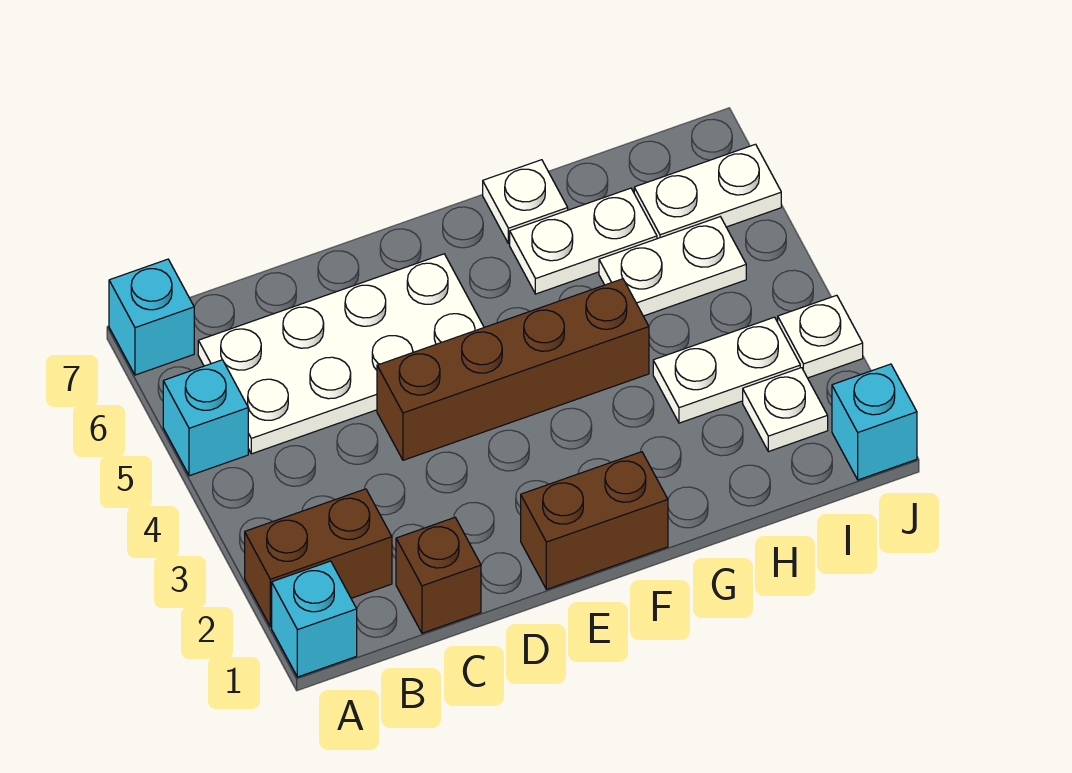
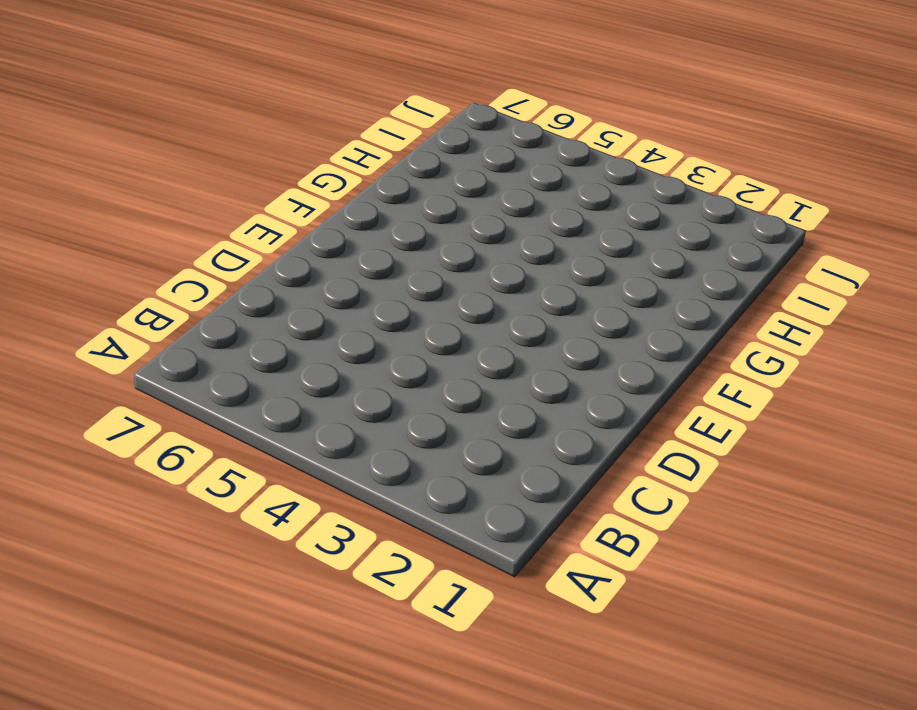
none -> cyan 1x1 brick [272,561,357,677]
none -> brown 1x2 brick [245,489,392,627]
none -> cyan 1x1 brick [163,360,248,476]

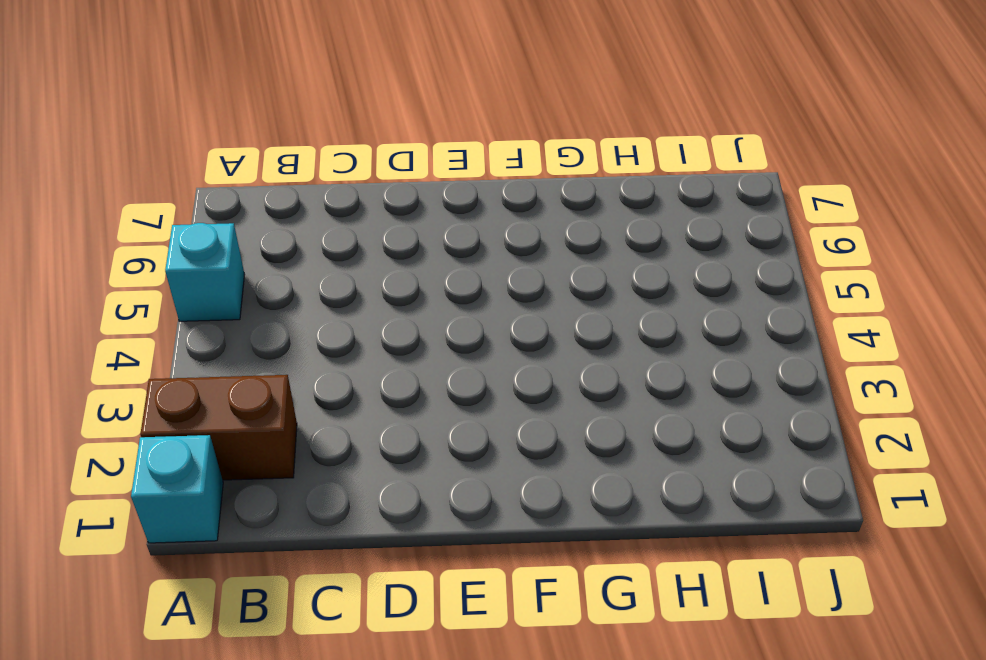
none -> cyan 1x1 brick [109,259,194,375]
none -> white 2x4 plate [198,254,484,454]
none -> brown 1x1 brick [396,518,481,633]

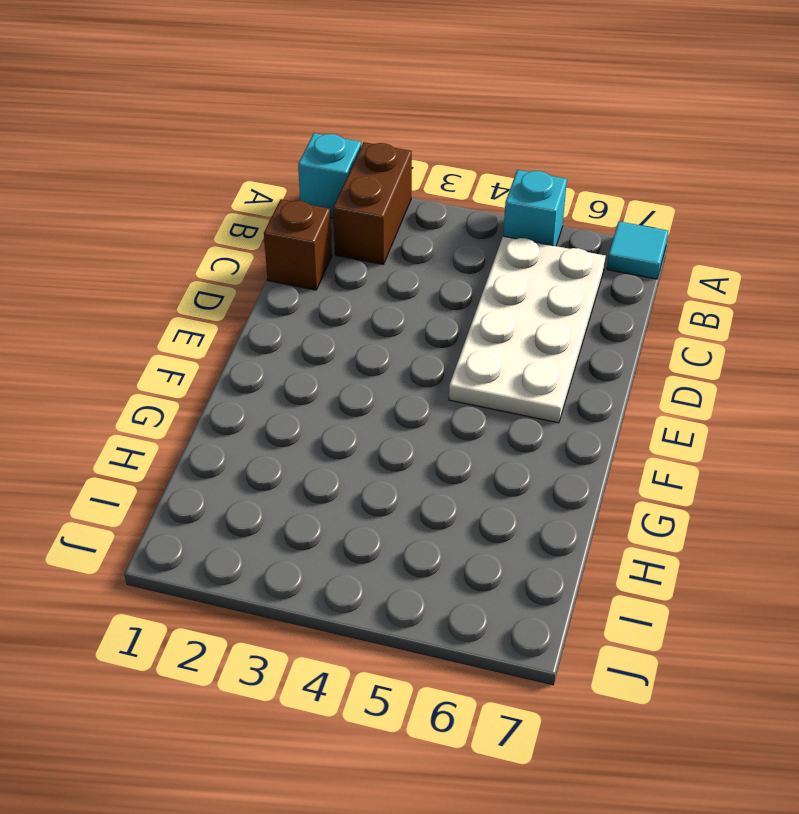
cyan 1x1 tile [607,221,668,279] -> cyan 1x1 brick [109,259,194,375]
none -> brown 1x4 brick [377,279,649,460]
none -> brown 1x2 brick [521,452,668,589]
none -> white 1x2 plate [510,188,657,294]

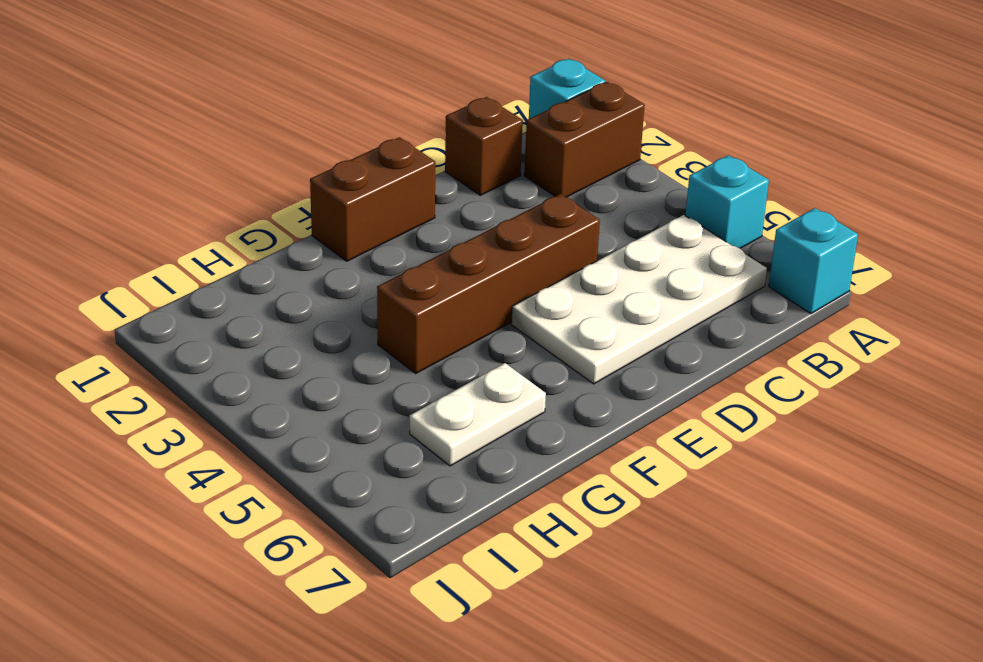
none -> white 1x1 plate [483,160,568,244]
none -> white 1x2 plate [653,317,800,423]
none -> white 1x2 plate [599,217,746,316]

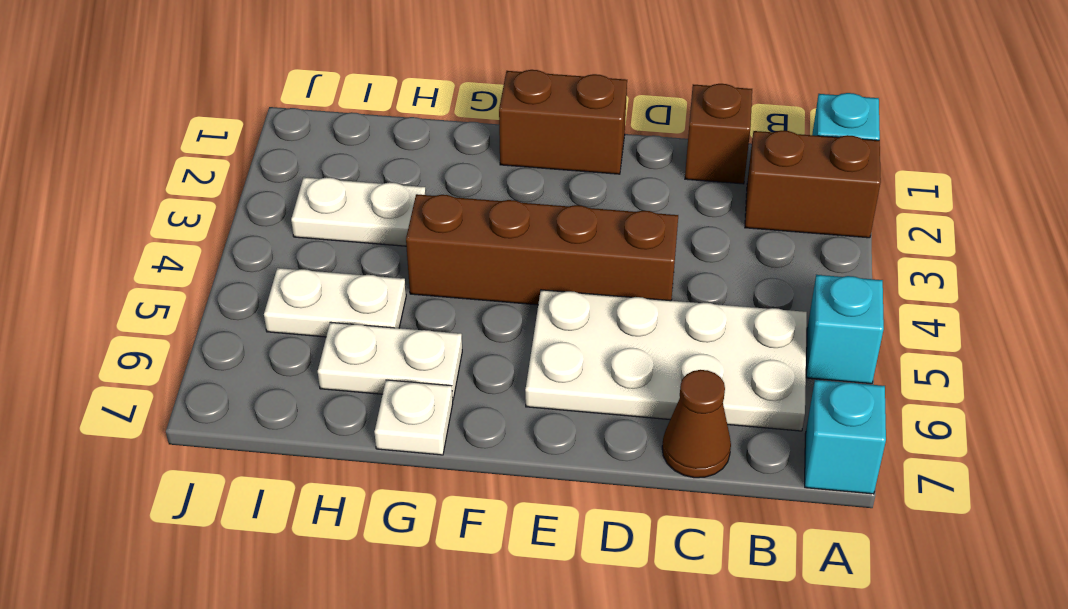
brown 1x1 cone [662,370,731,478] -> none
none -> white 1x1 plate [743,368,828,452]
none -> white 1x2 plate [634,144,781,239]
none -> cyan 1x1 brick [832,364,917,480]

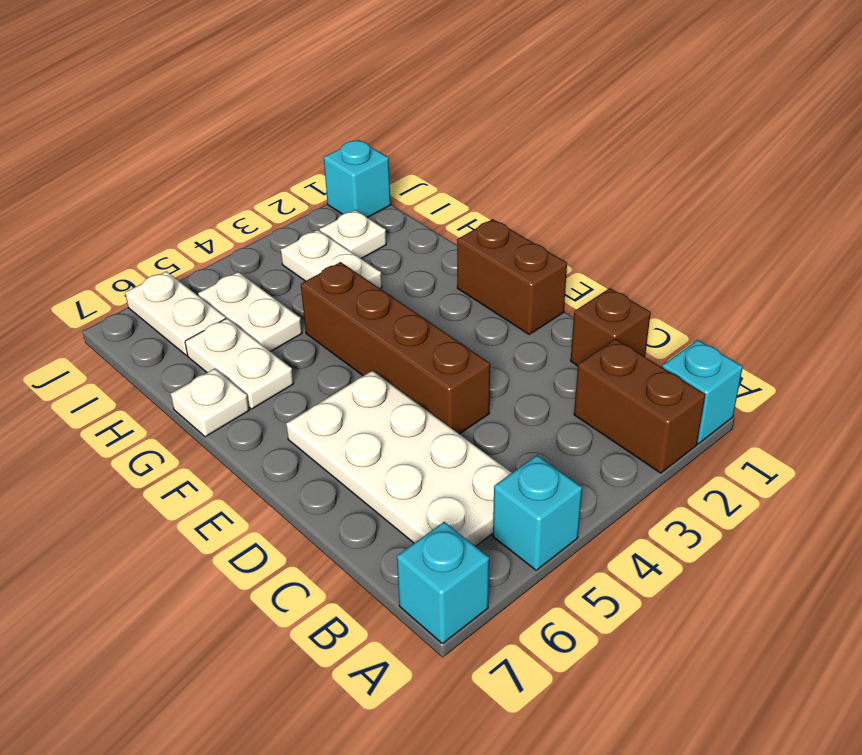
none -> white 1x1 plate [778,295,863,378]

